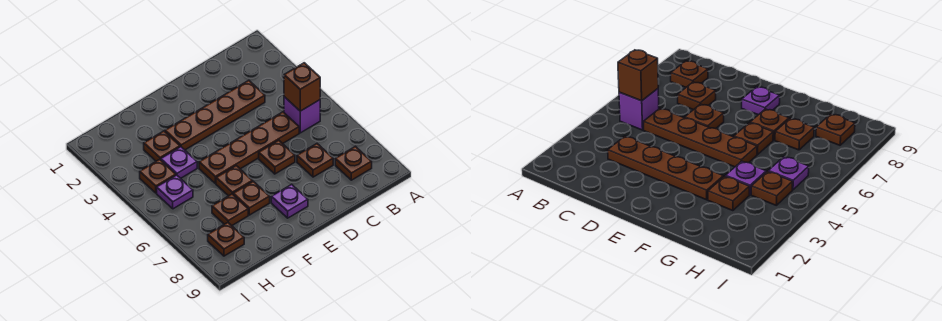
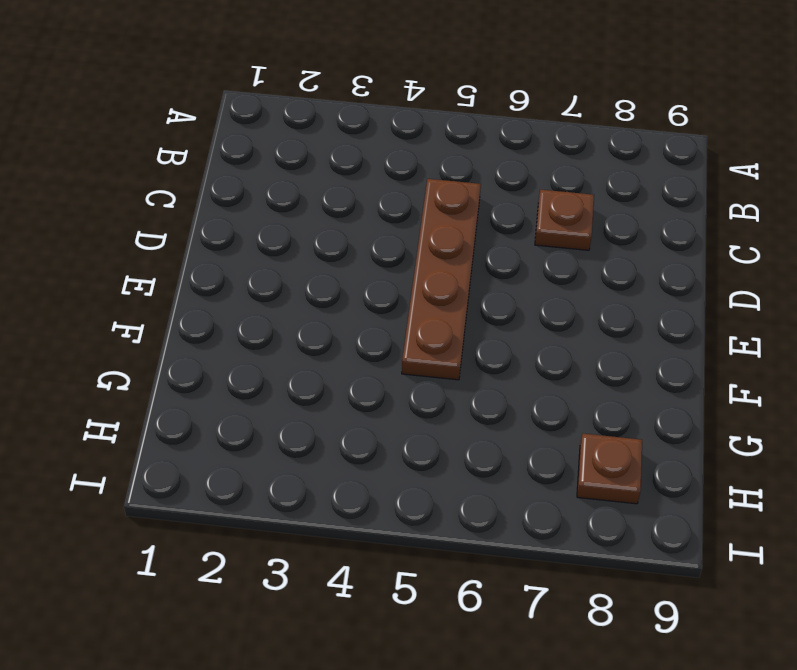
none -> purple 1x1 brick [284,97,320,133]
none -> brown 1x1 plate [335,146,372,180]
none -> brown 1x4 plate [165,80,265,150]

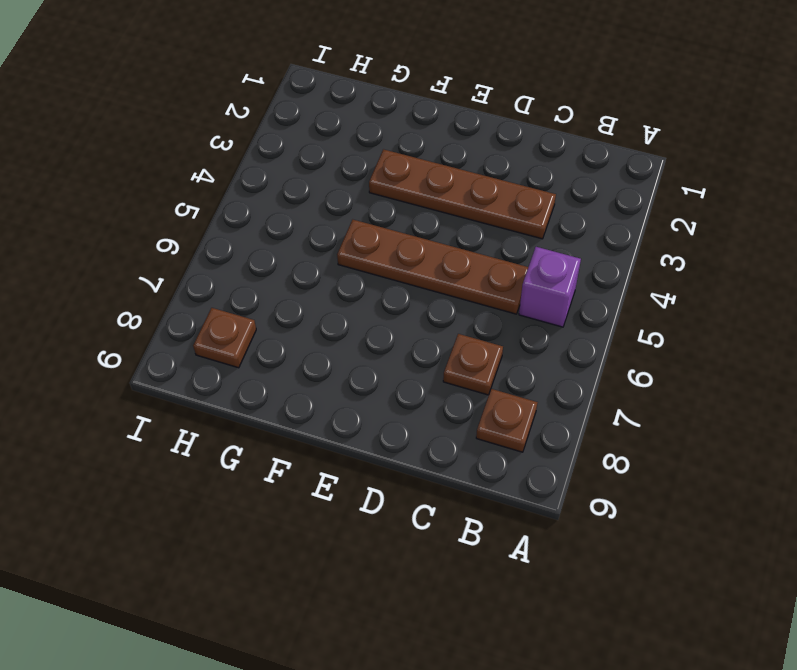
none -> brown 1x1 plate [259,140,295,174]
none -> purple 1x1 plate [271,184,308,218]
none -> brown 1x1 plate [216,166,253,196]

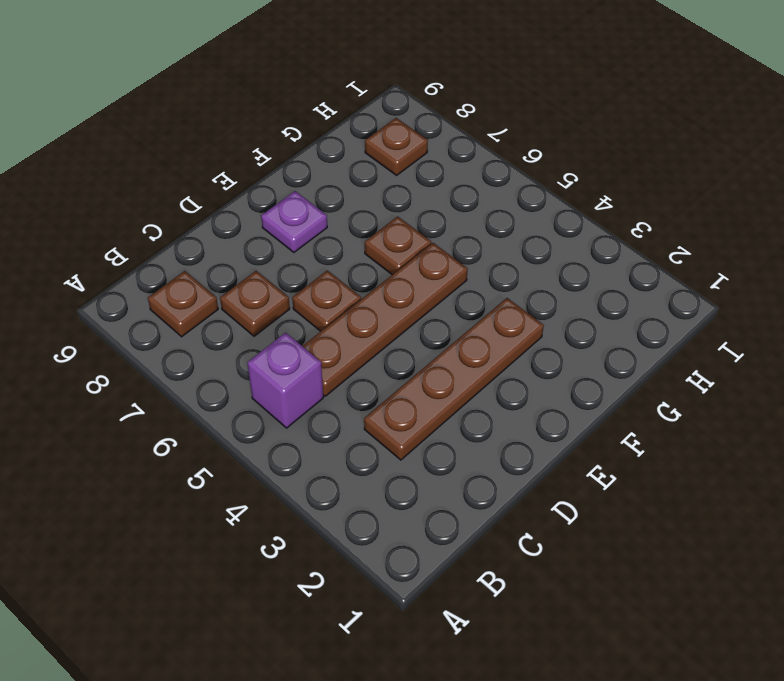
none -> brown 1x1 plate [233,181,270,215]
none -> brown 1x1 plate [144,131,180,161]
none -> purple 1x1 plate [161,147,197,178]

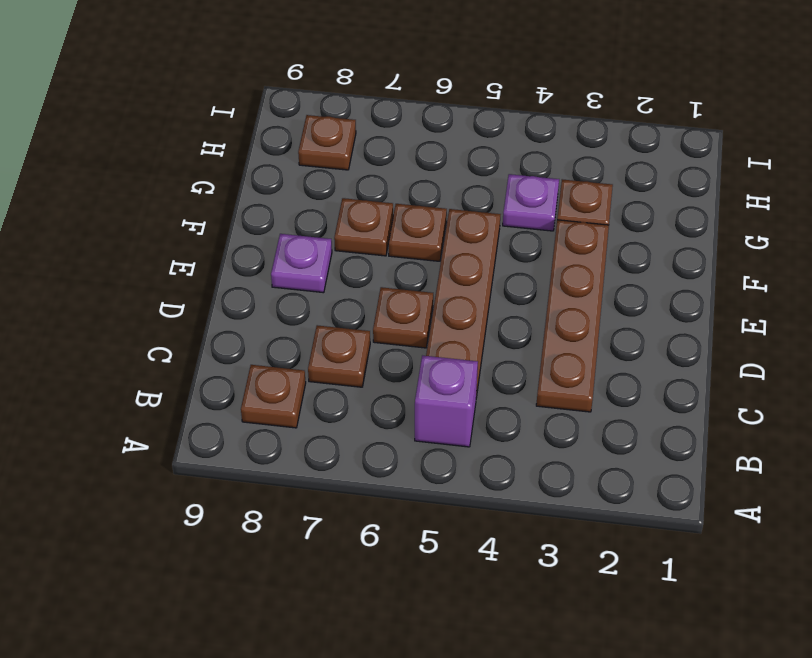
none -> brown 1x1 plate [212,194,248,226]
none -> brown 1x1 plate [140,159,176,193]
none -> purple 1x1 plate [157,175,193,209]

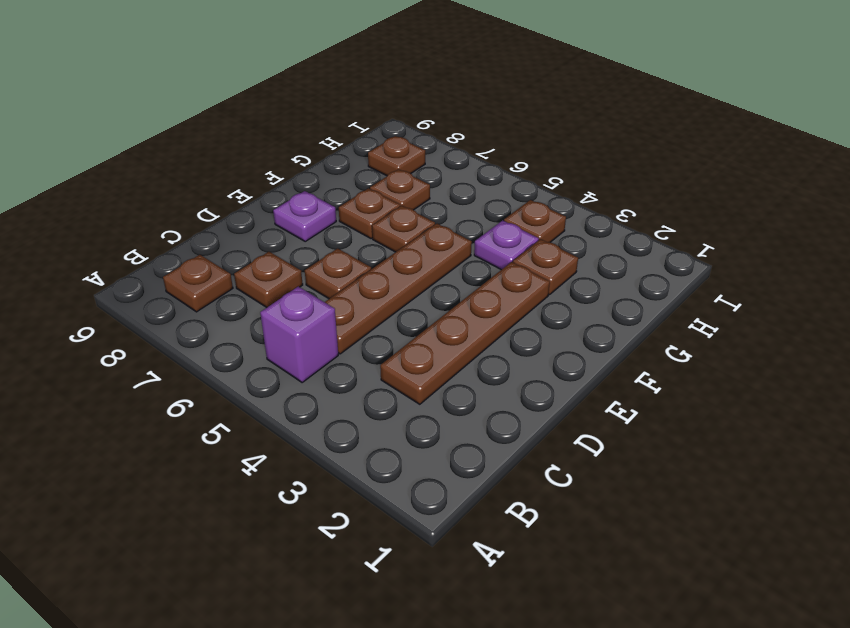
none -> purple 1x1 plate [157,175,193,209]
none -> brown 1x1 brick [284,63,320,111]

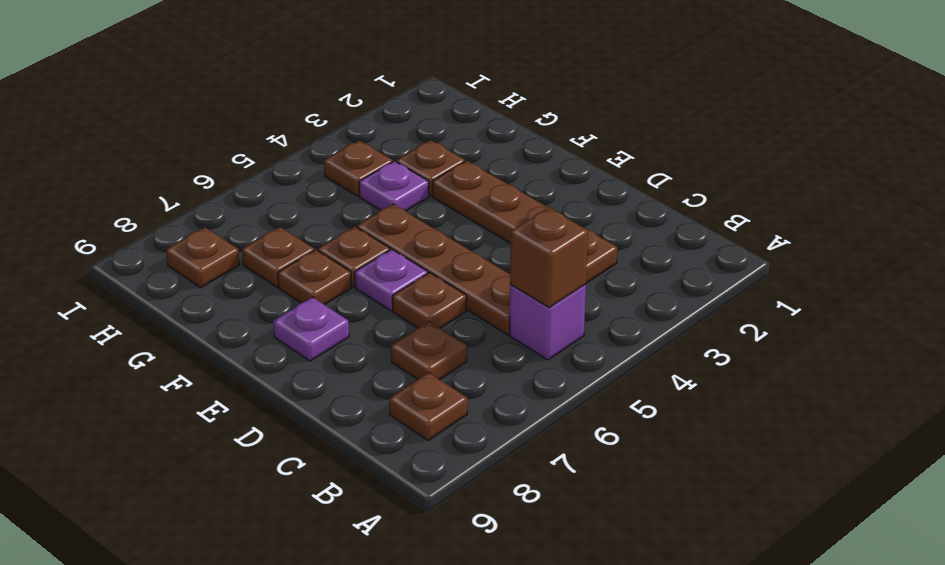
purple 1x1 plate [355,249,428,311] -> purple 1x1 plate moved to [157,175,193,209]

